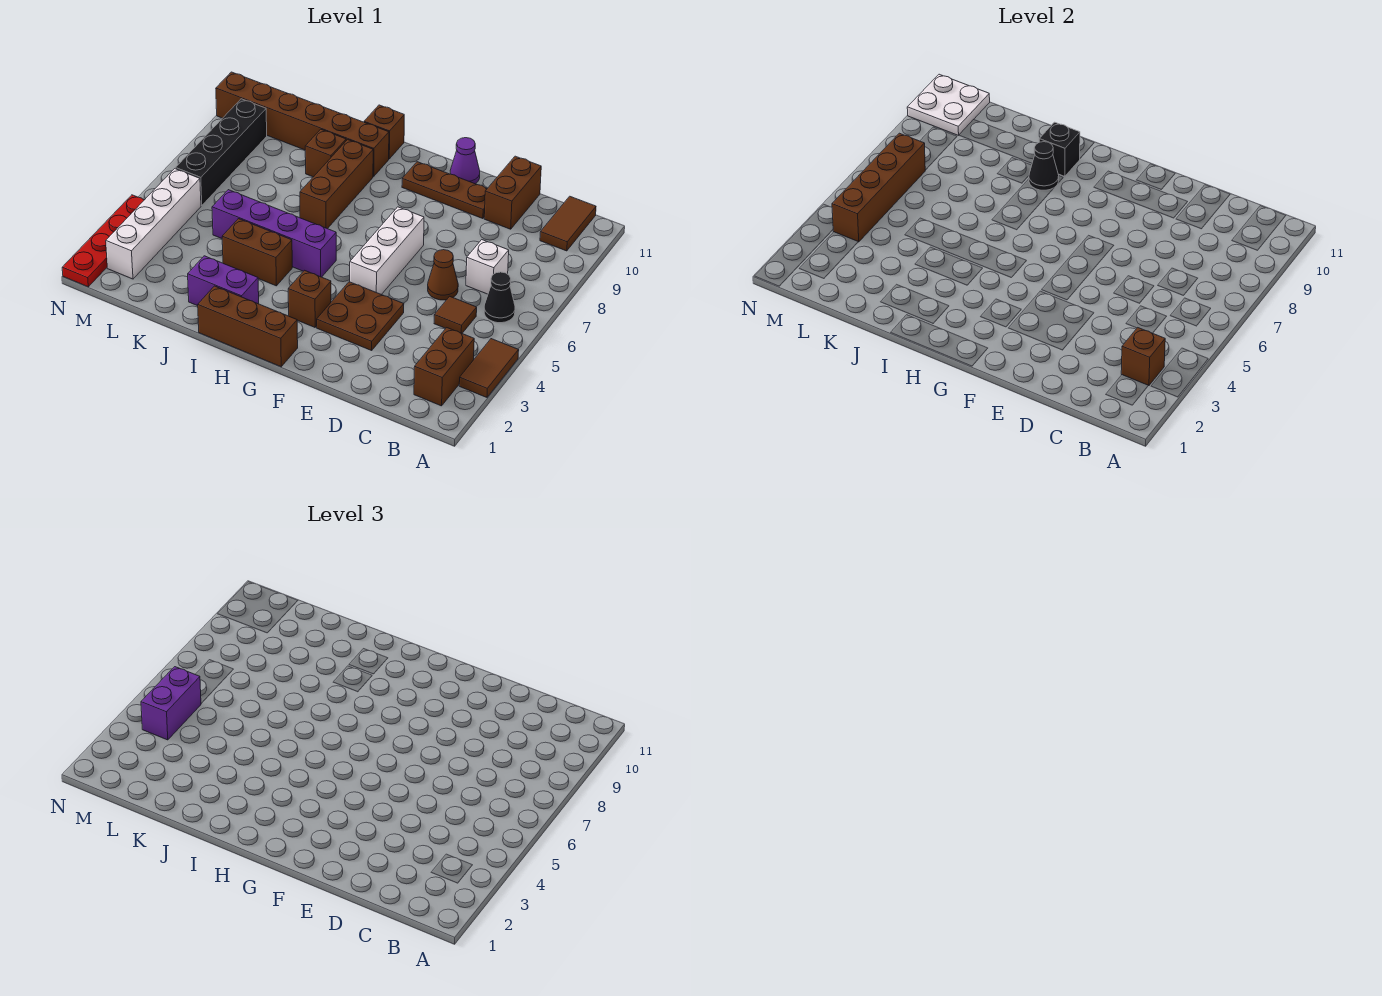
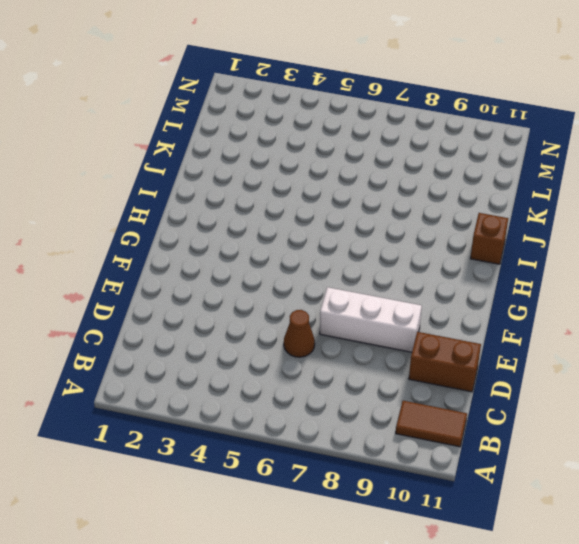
white 1x3 brick [320,287,422,352] -> white 1x3 brick moved to [350,207,424,295]
none -> brown 1x2 tile [459,339,519,397]
none -> brown 1x2 brick [414,328,474,406]
none -> black 1x1 cone [484,272,515,323]
none -> brown 1x1 tile [434,296,477,333]

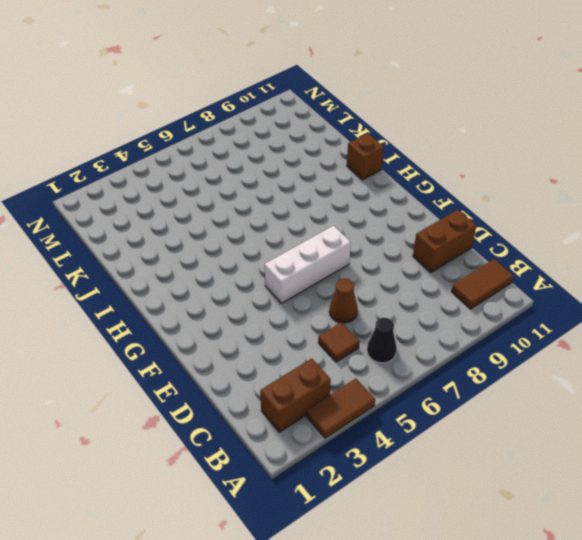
none -> white 1x1 brick [466,240,509,294]
none -> brown 2x2 plate [317,282,404,350]
none -> brown 1x3 plate [402,162,487,219]
none -> purple 1x1 cone [450,138,480,184]

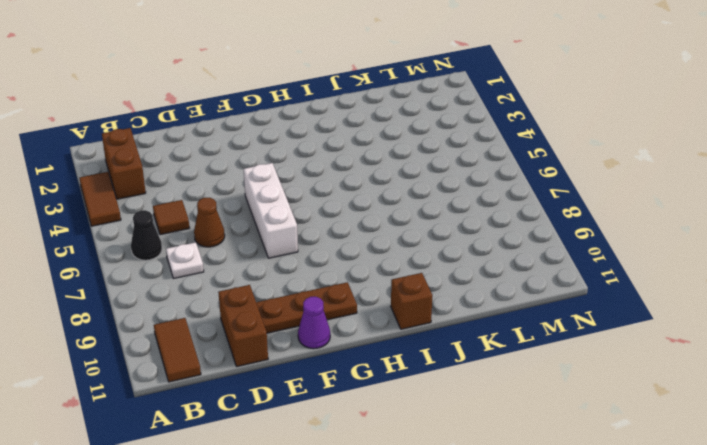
white 1x1 plate [166,242,204,278] -> white 1x1 brick [466,240,509,294]
none -> brown 2x2 plate [317,282,404,350]
none -> brown 1x3 brick [198,286,298,367]
none -> brown 1x1 brick [288,270,331,327]
none -> purple 1x4 brick [212,190,336,277]

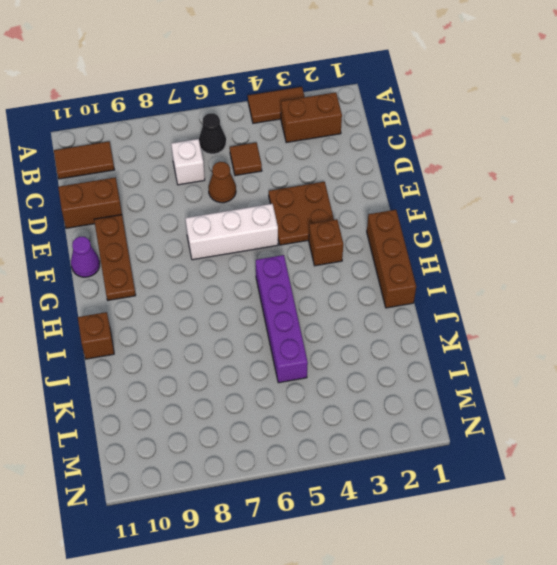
none -> purple 1x2 brick [188,256,259,306]
none -> brown 1x2 brick [222,219,292,286]
none -> brown 1x3 brick [300,140,373,229]
none -> brown 1x6 brick [216,72,389,176]

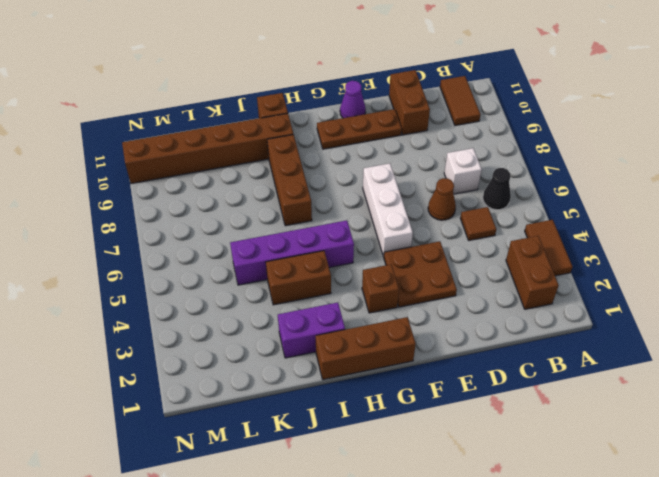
none -> brown 1x1 brick [305,129,346,177]
none -> white 1x4 brick [106,169,201,279]
none -> black 1x4 brick [175,99,267,206]
none -> red 1x4 plate [62,195,144,287]

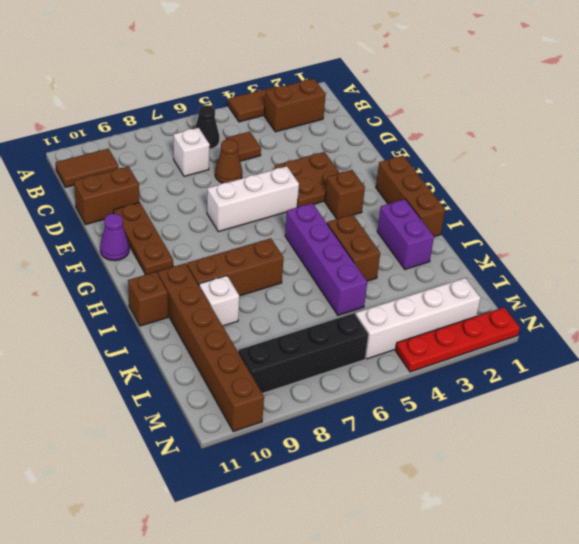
white 1x1 brick [199,276,239,326] -> brown 1x1 brick [305,129,346,177]
none -> brown 1x1 brick [1121,328,1165,386]
none -> black 1x1 cone [1029,142,1059,190]
none -> black 1x1 brick [1039,122,1080,176]
none -> brown 1x4 brick [832,133,925,242]

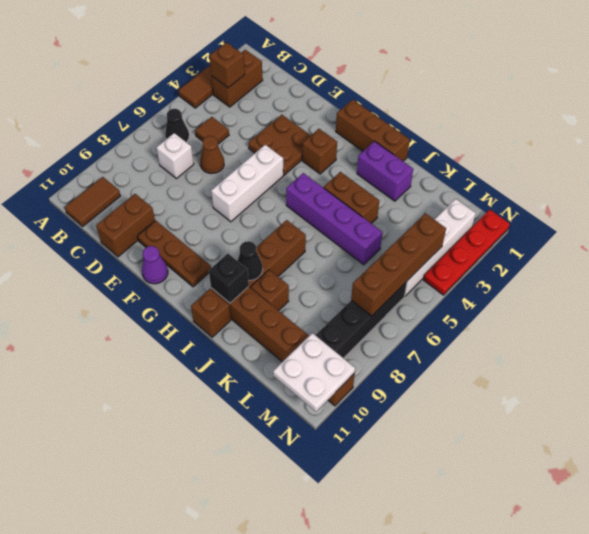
none -> purple 1x2 brick [141,667,201,740]

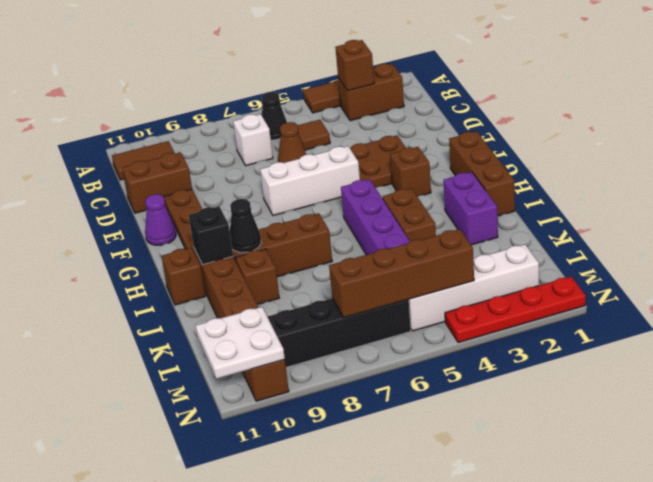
none -> purple 1x2 brick [141,667,201,740]

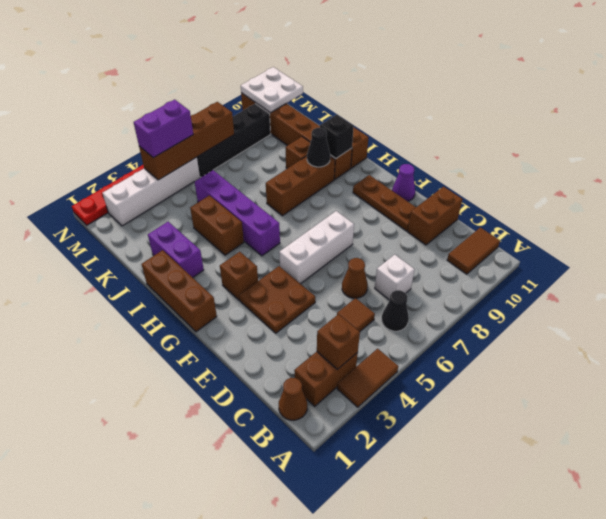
brown 1x1 cone [279,378,307,420] -> none

